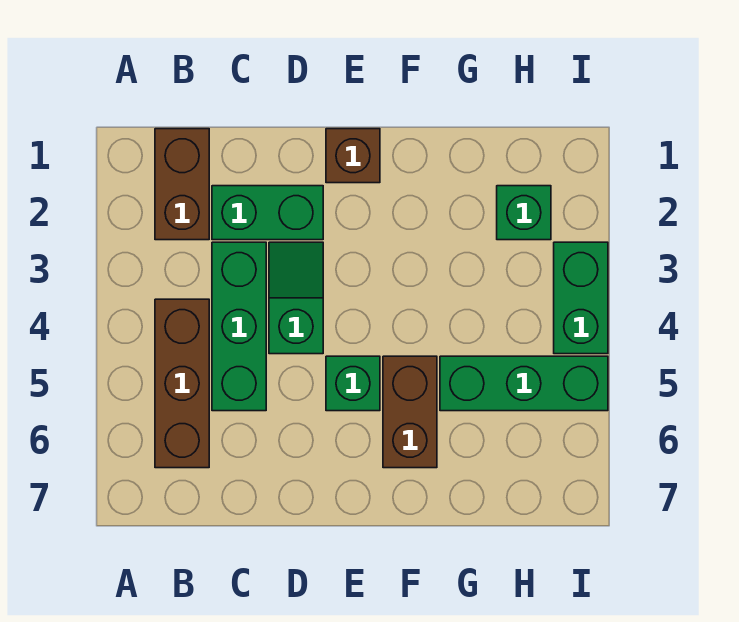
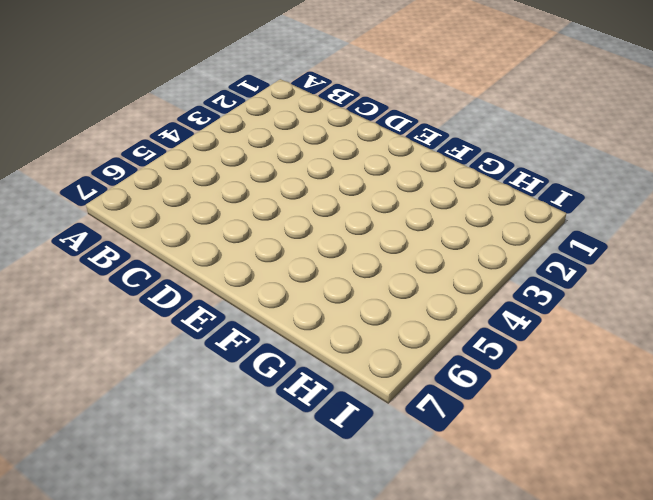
none -> brown 1x2 brick [155,129,209,240]
none -> brown 1x3 brick [155,299,209,468]

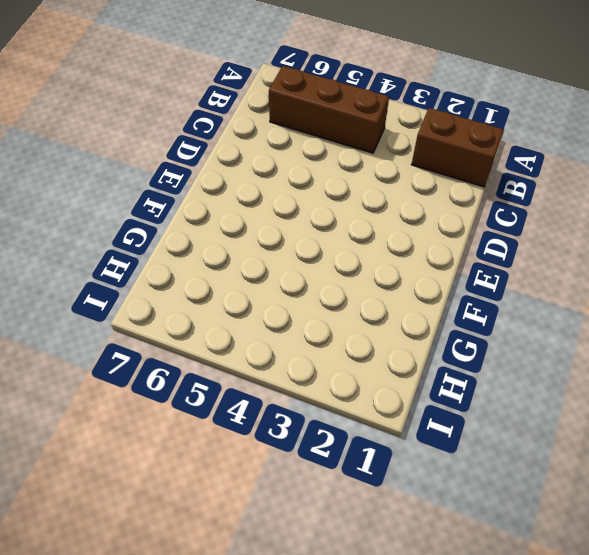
none -> green 1x2 brick [212,186,323,240]
none -> green 1x3 brick [212,242,266,411]

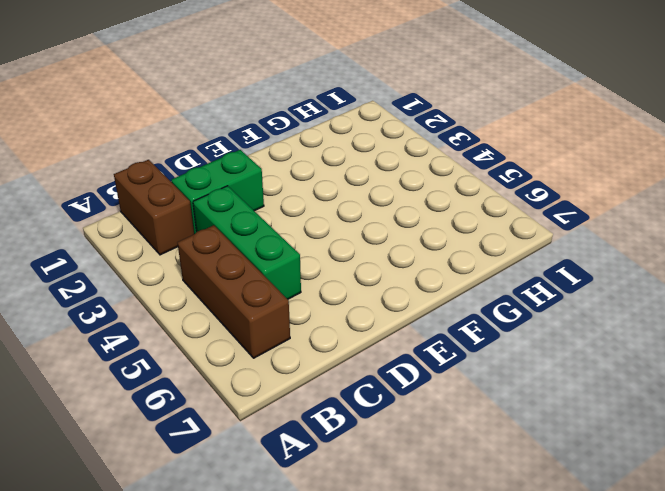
none -> green 1x2 slope [269,242,323,354]
none -> brown 1x1 brick [326,129,380,183]

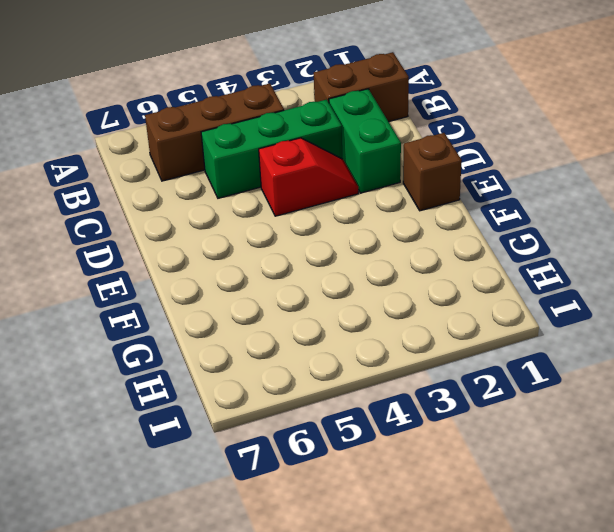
red 1x2 slope [259,138,358,216] -> green 1x2 slope [269,242,323,354]
none -> green 1x1 brick [326,356,380,411]
none -> brown 1x2 brick [383,356,437,468]

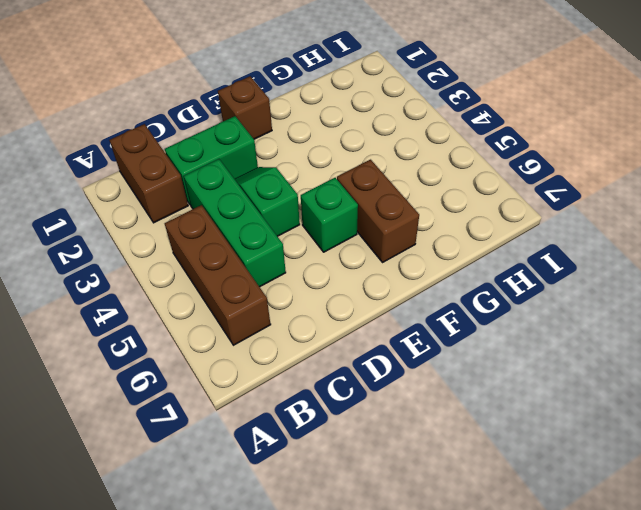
none -> green 1x3 brick [440,356,608,411]
none -> green 1x1 brick [497,186,551,240]

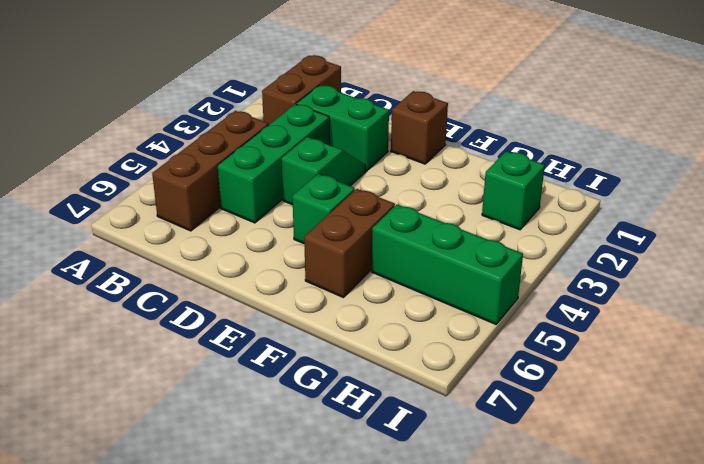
none -> green 1x2 brick [554,242,608,354]

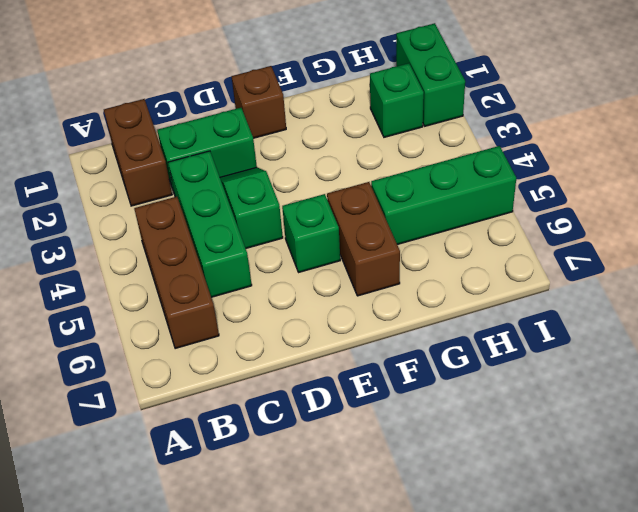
green 1x2 brick [396,23,465,126] -> green 1x2 brick moved to [554,242,608,354]

